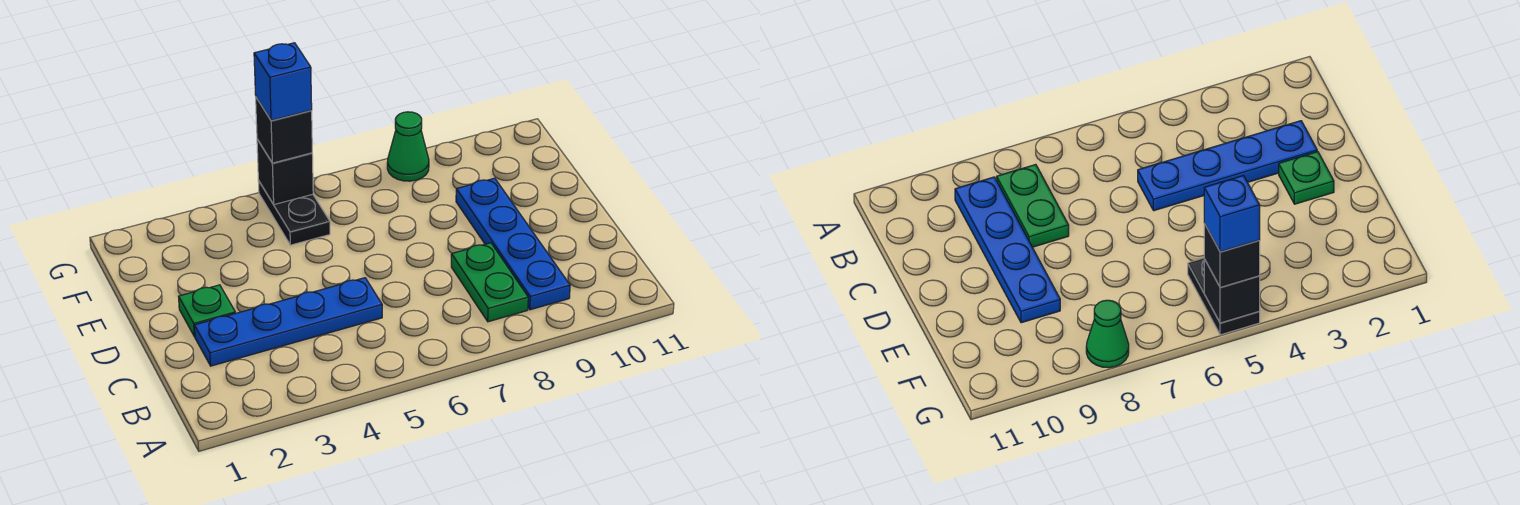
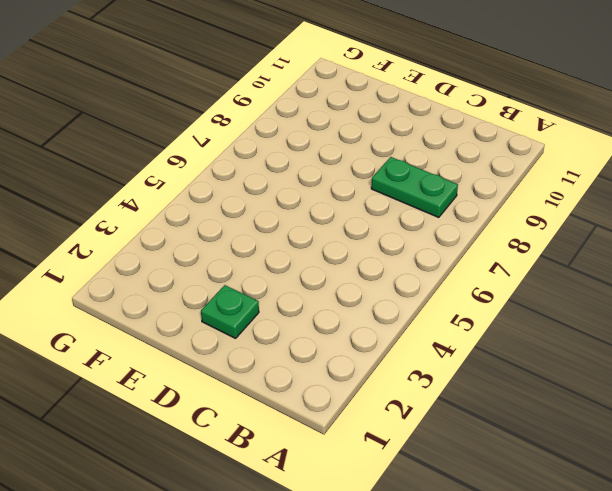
none -> blue 1x4 plate [456,178,570,310]
none -> blue 1x4 plate [194,278,382,366]

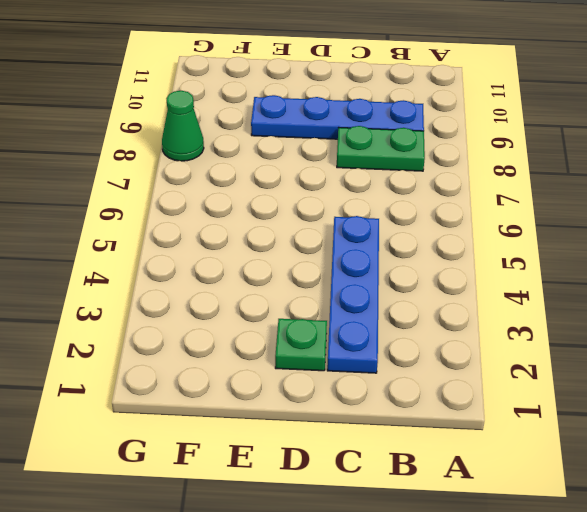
none -> black 1x2 plate [258,180,330,245]
none -> black 1x1 brick [257,139,313,205]

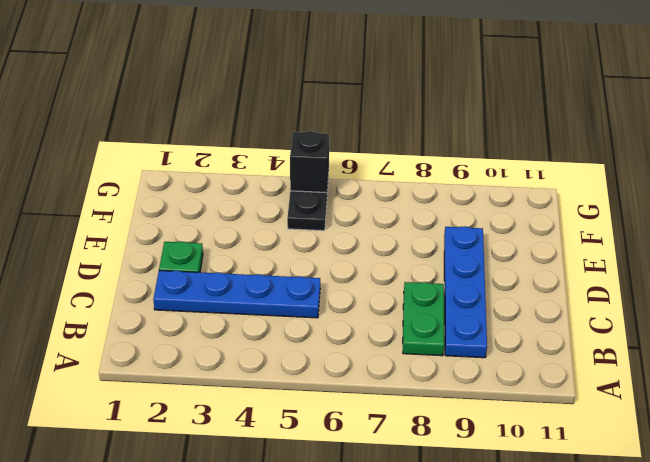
none -> green 1x1 cone [387,112,429,181]
none -> black 1x1 brick [256,98,312,163]

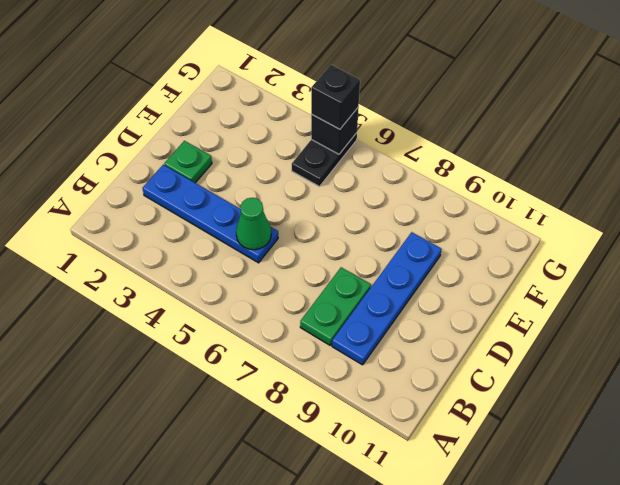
green 1x1 cone [236,198,271,250] -> green 1x1 cone moved to [387,112,429,181]
none -> blue 1x1 brick [254,43,312,121]

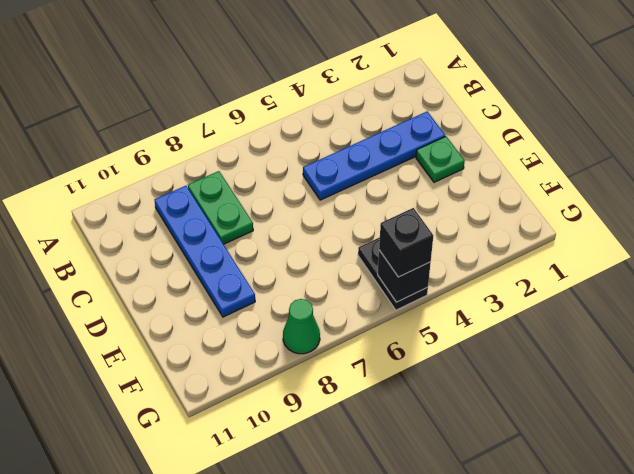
none -> blue 1x1 brick [254,43,312,121]

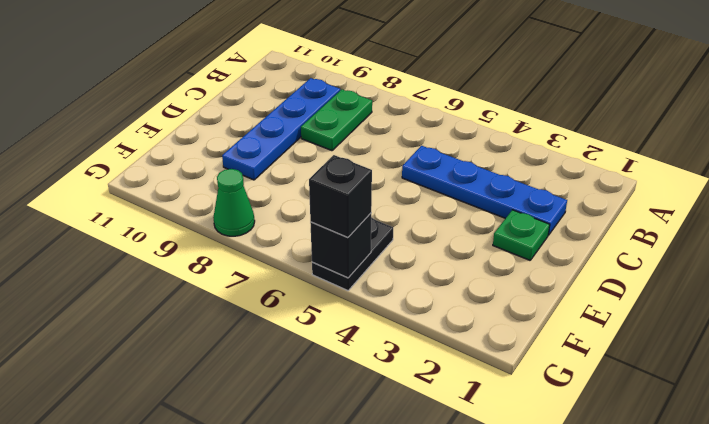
none -> blue 1x1 brick [254,43,312,121]

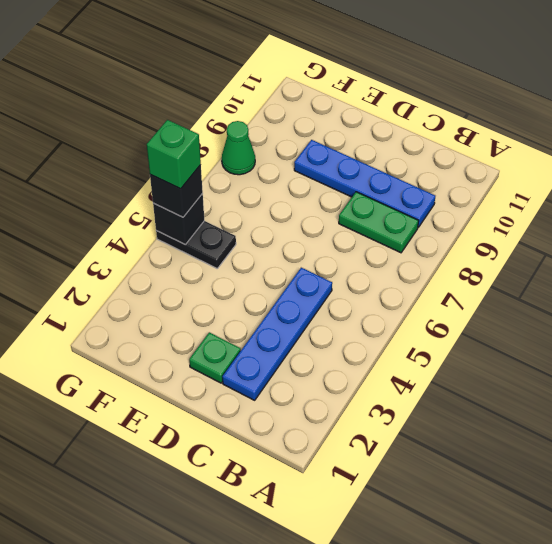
green 1x1 brick [147,120,201,189] -> blue 1x1 brick [254,43,312,121]

